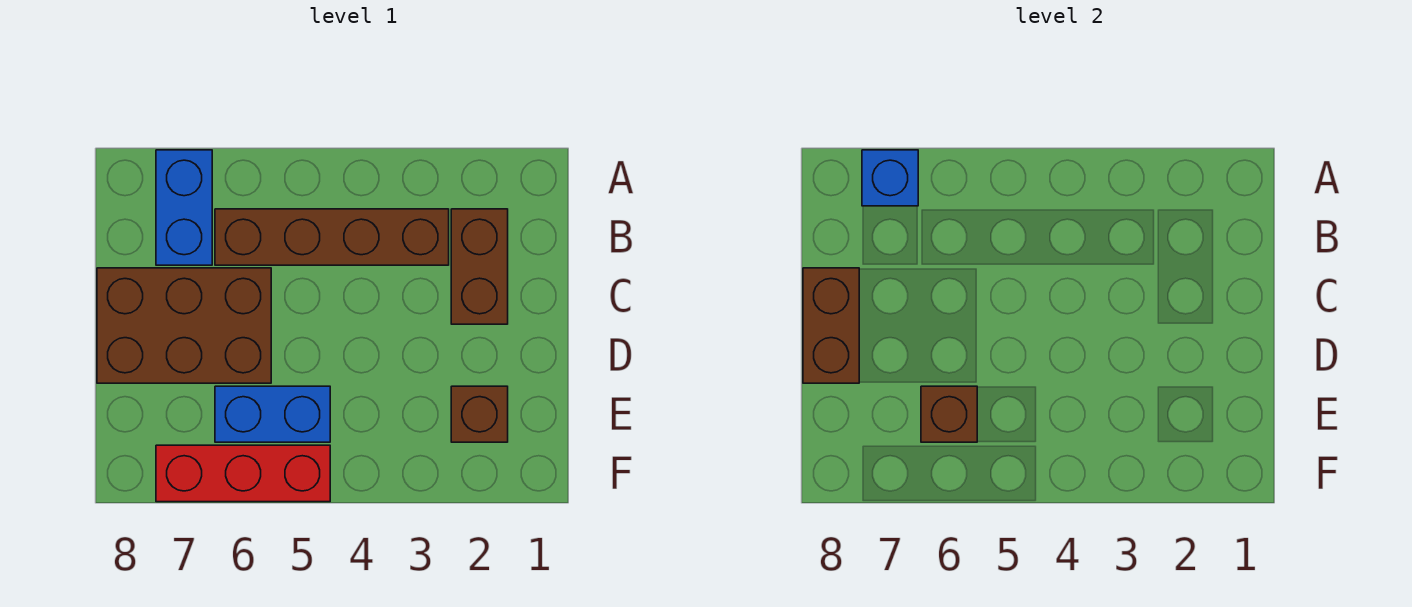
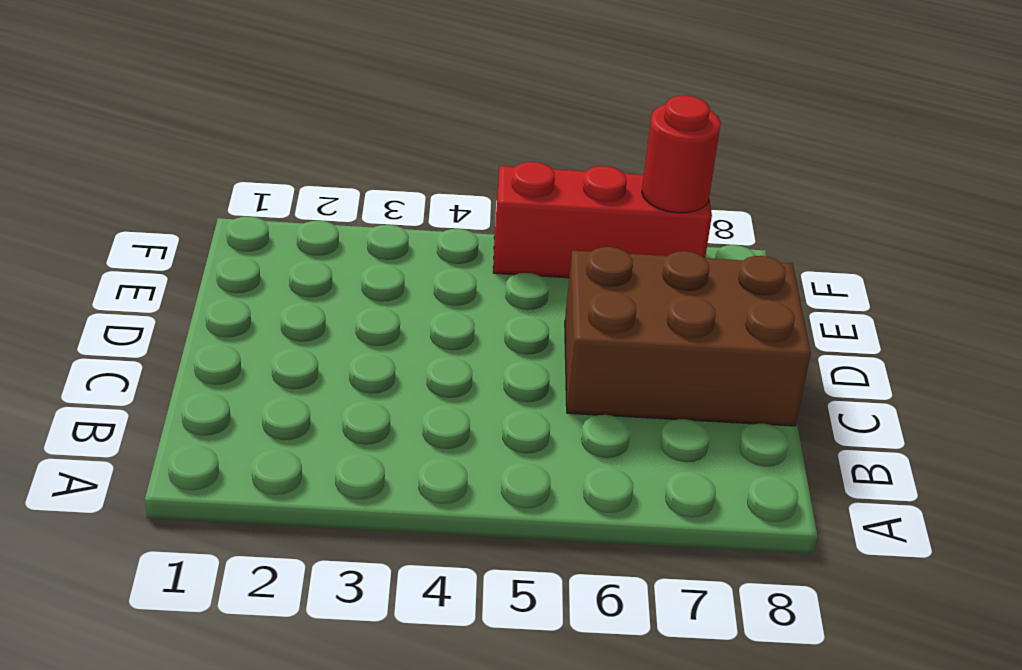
red 1x1 round brick [642,96,721,213] -> none
none -> blue 1x2 brick [156,150,212,265]
none -> brown 1x2 brick [451,209,508,324]

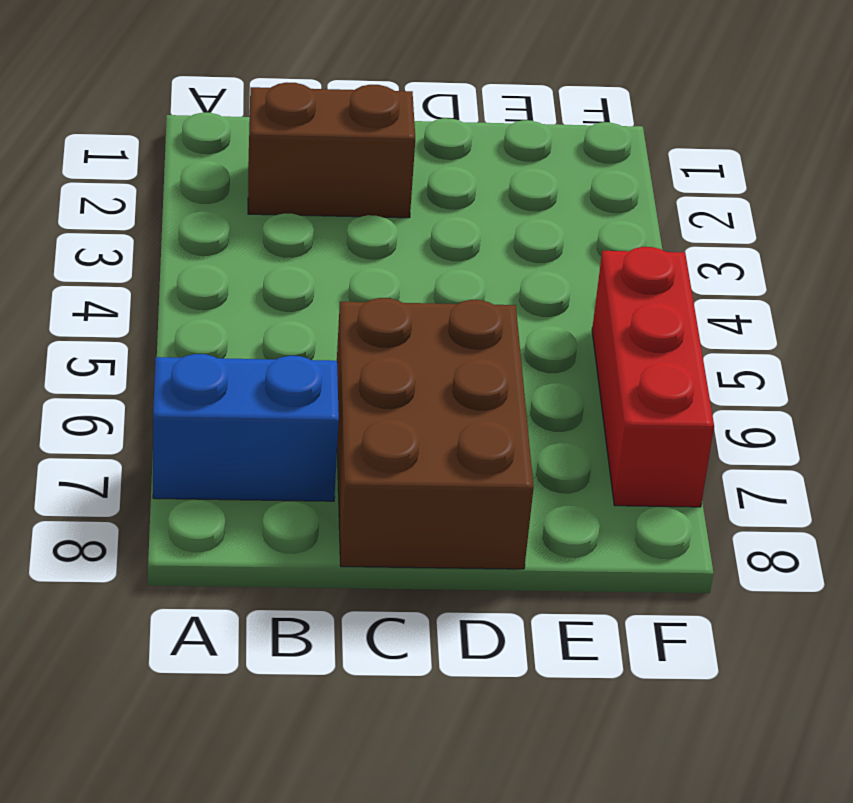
none -> brown 1x4 brick [215,209,449,265]
none -> brown 1x1 brick [451,386,508,442]

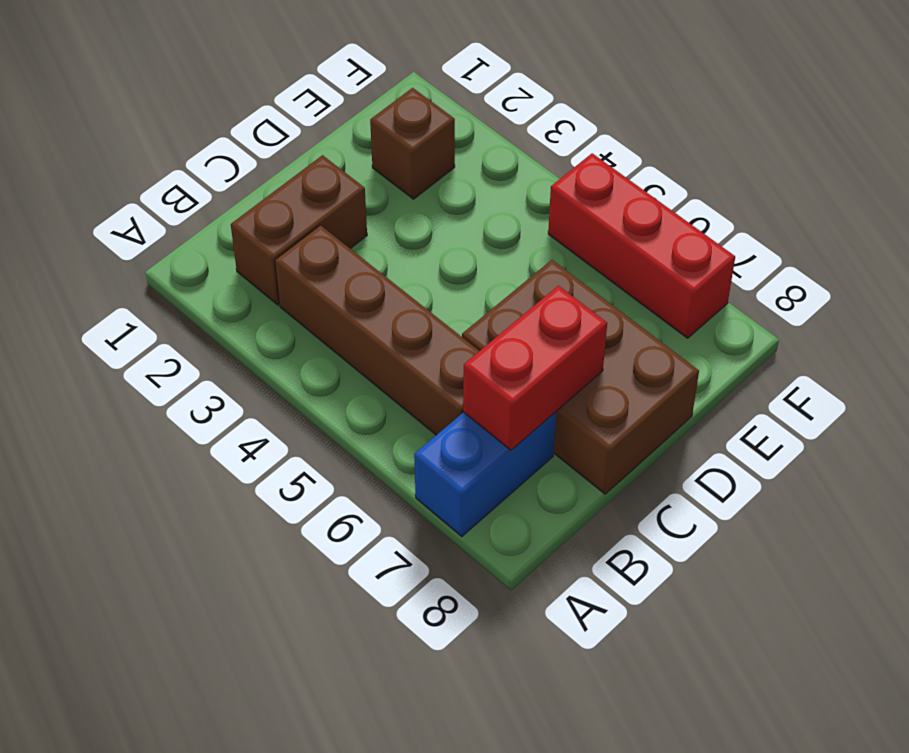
red 1x2 brick [463,286,607,450] -> none
none -> blue 1x2 brick [215,386,330,442]
none -> blue 1x1 brick [862,150,918,206]

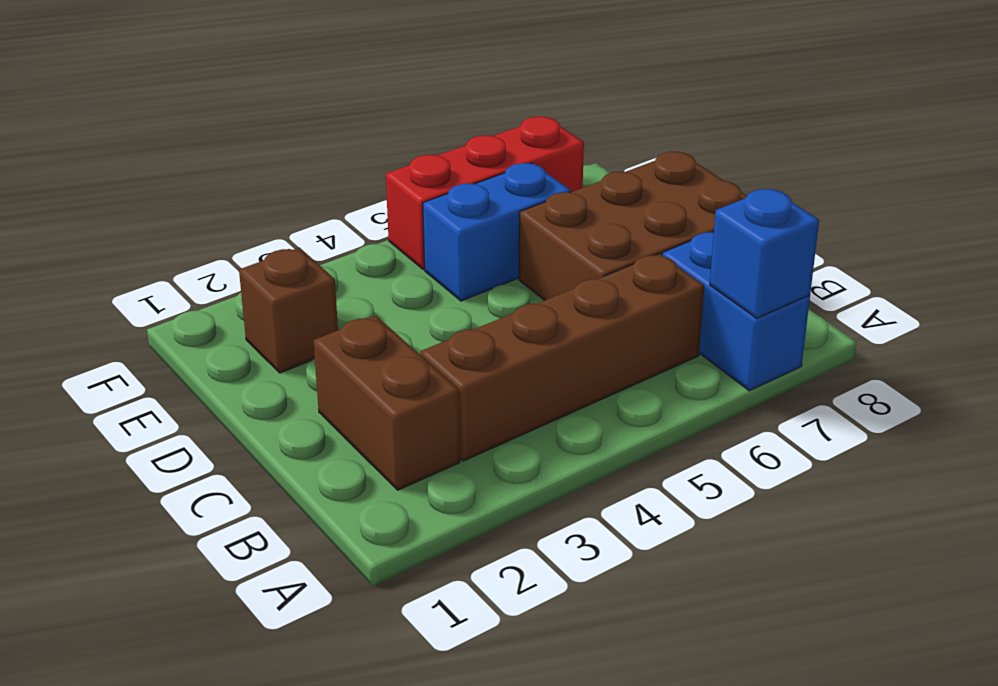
none -> brown 1x2 brick [803,268,859,383]
none -> brown 1x1 brick [921,386,977,442]

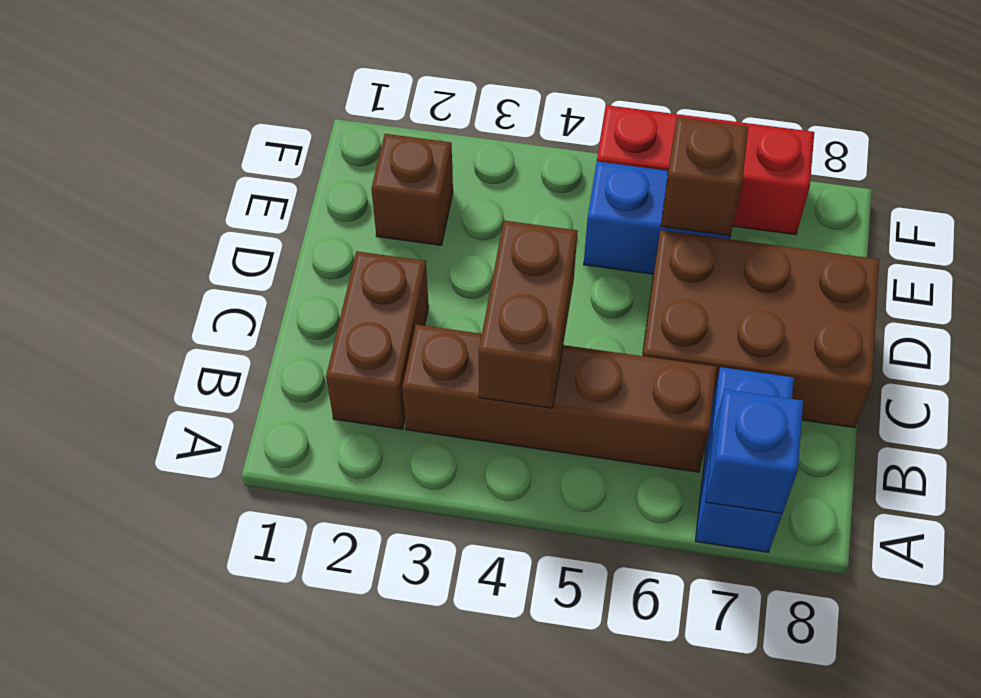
brown 1x2 brick [479,221,578,408] -> brown 1x2 brick moved to [803,268,859,383]

